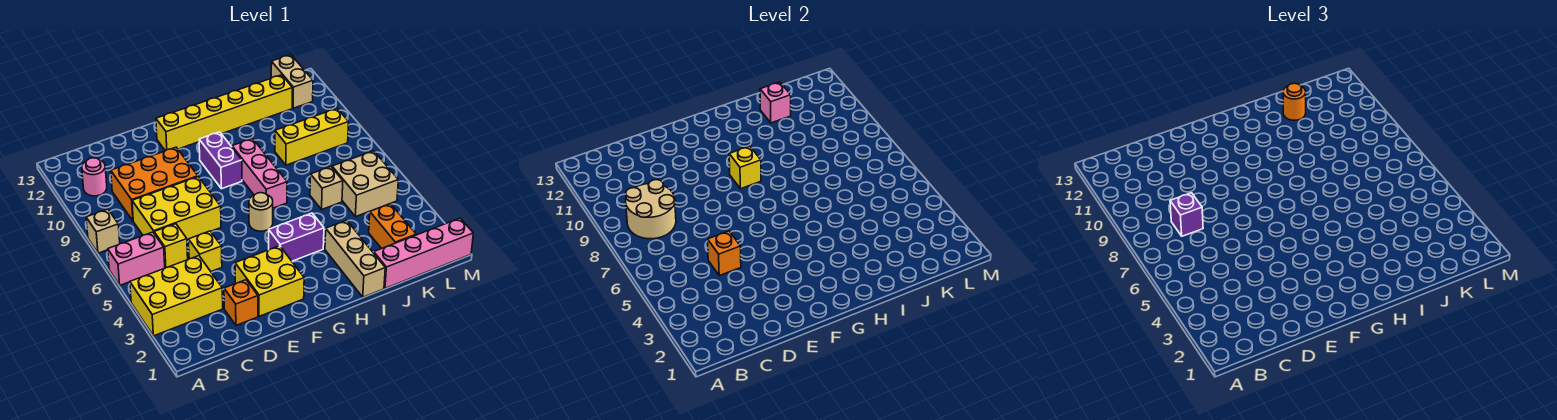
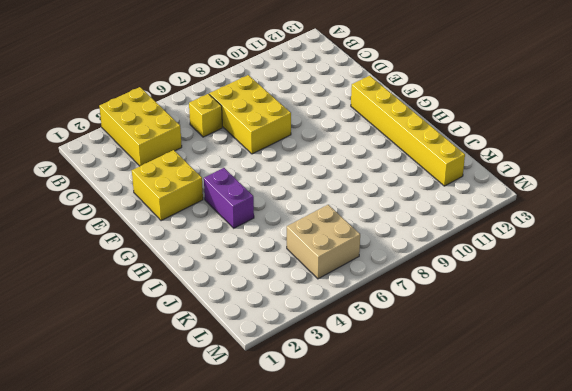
none -> pink 1x2 brick [108,232,165,285]
none -> tan 1x1 brick [86,209,120,253]
none -> pink 1x1 round brick [82,158,107,196]

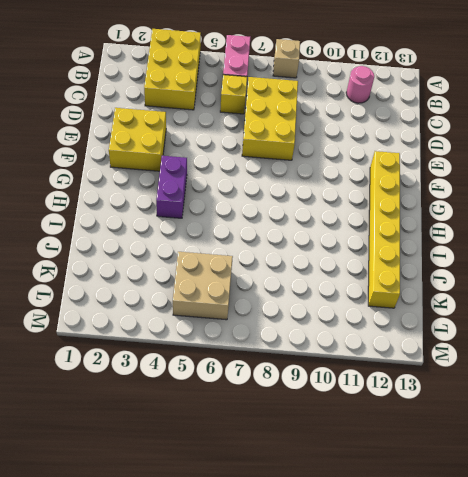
none -> orange 2x3 brick [111,147,198,221]
none -> orange 1x1 brick [224,280,258,325]
none -> yellow 1x1 brick [189,231,222,271]

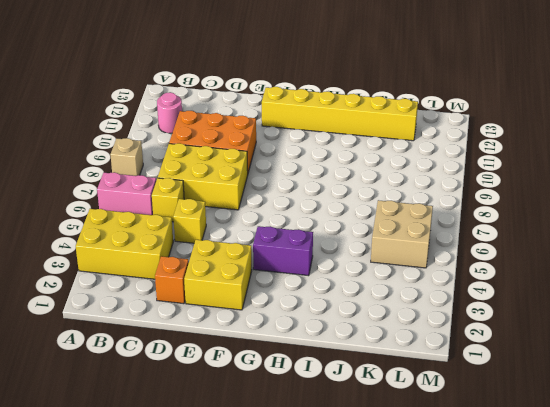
none -> tan 1x1 round brick [249,193,273,231]
none -> purple 1x2 brick [199,132,242,189]
none -> pink 1x3 brick [232,139,287,208]

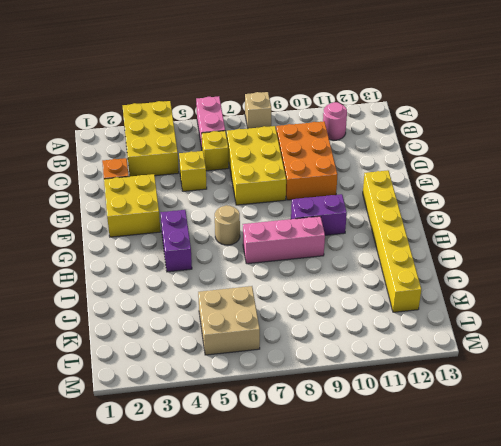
none -> tan 1x3 brick [325,220,385,297]
none -> pink 1x4 brick [374,218,473,288]
none -> tan 1x1 brick [310,167,343,209]

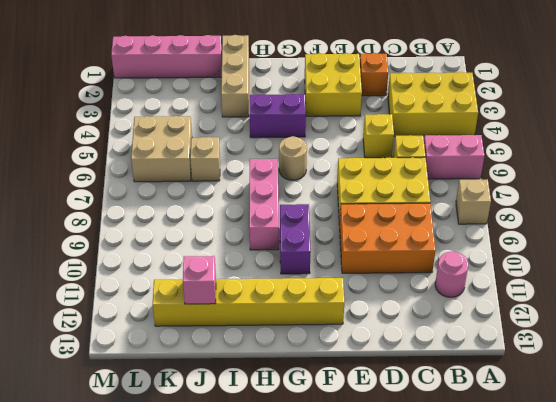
none -> yellow 1x3 brick [275,108,349,165]
none -> orange 1x2 brick [369,204,416,249]
none -> tan 1x2 brick [271,55,313,108]

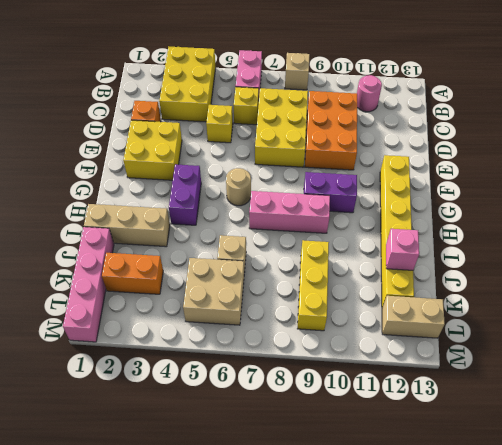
none -> tan 2x2 round brick [626,180,676,239]
none -> orange 1x1 brick [708,231,741,276]
none -> yellow 1x1 brick [729,146,761,189]

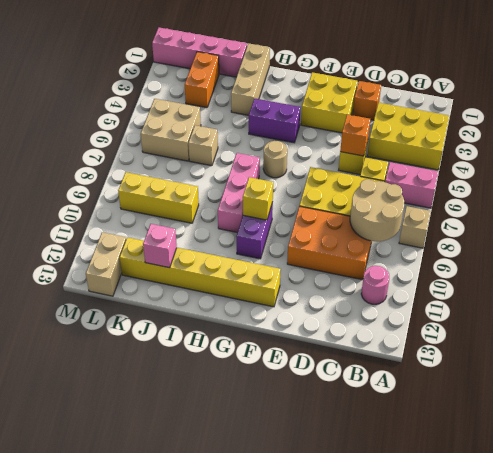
none -> purple 1x1 brick [1170,193,1203,236]
none -> orange 1x1 round brick [1283,83,1306,120]

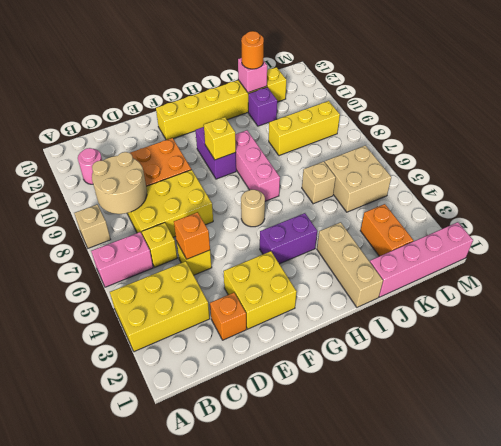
purple 1x1 brick [248,87,277,126] -> purple 1x1 brick moved to [1170,193,1203,236]
none -> tan 1x2 brick [271,55,313,108]

